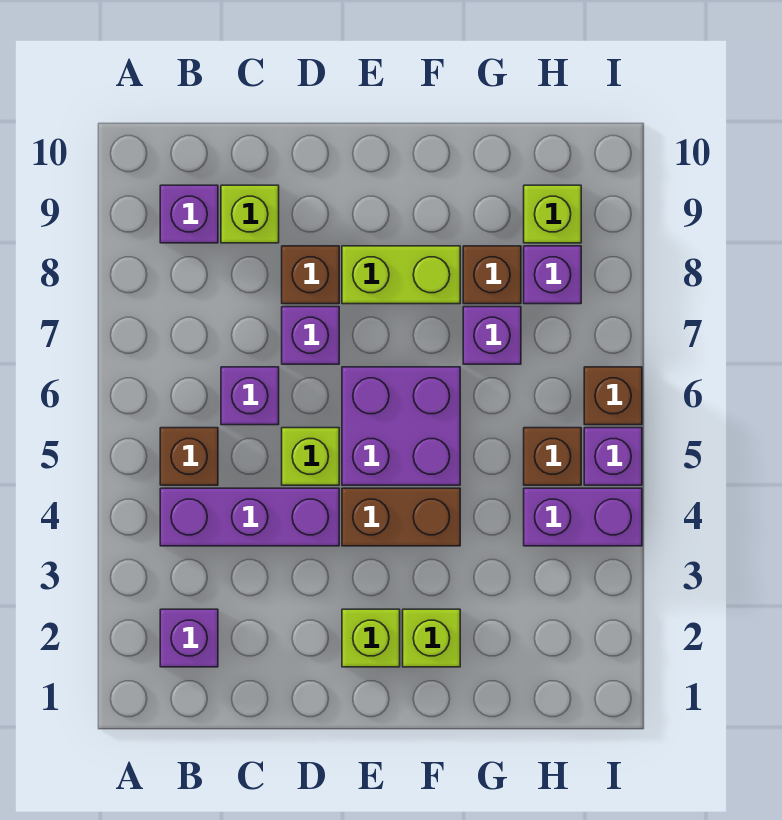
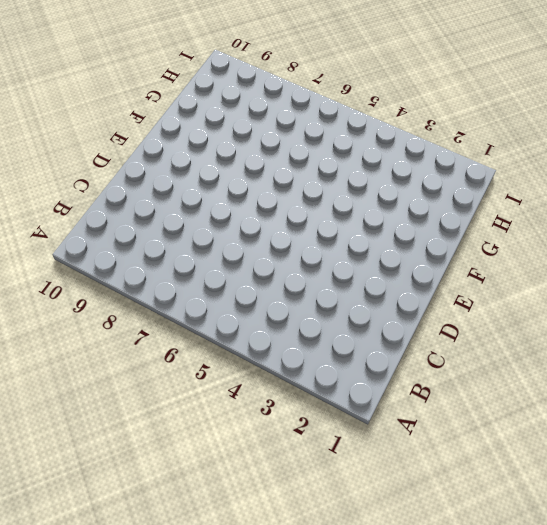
none -> purple 1x1 brick [160,609,218,667]
none -> purple 1x3 brick [160,488,339,546]
none -> brown 1x1 brick [160,428,218,485]

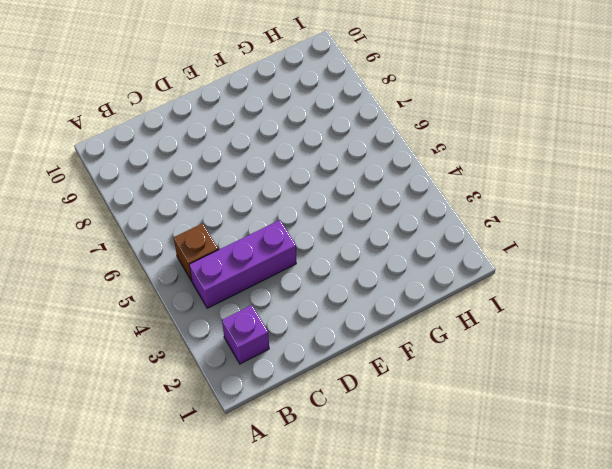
none -> purple 1x1 brick [160,185,218,243]
none -> purple 1x1 brick [221,367,279,425]
none -> lime 1x1 brick [221,185,279,243]

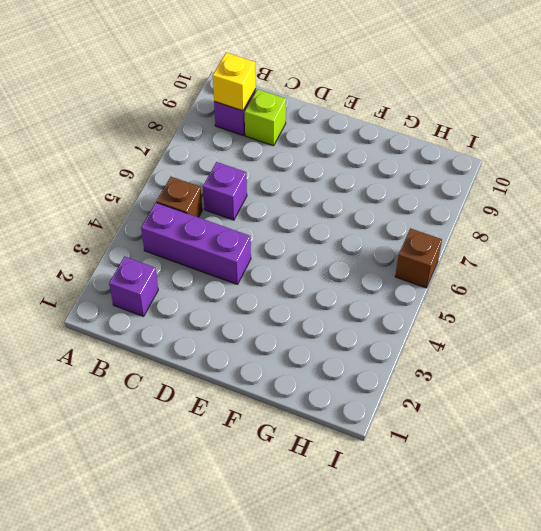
yellow 1x1 brick [213,53,256,111] -> none
none -> lime 1x1 brick [282,428,339,485]
none -> purple 1x1 brick [282,307,339,364]
none -> brown 1x1 brick [282,246,339,304]

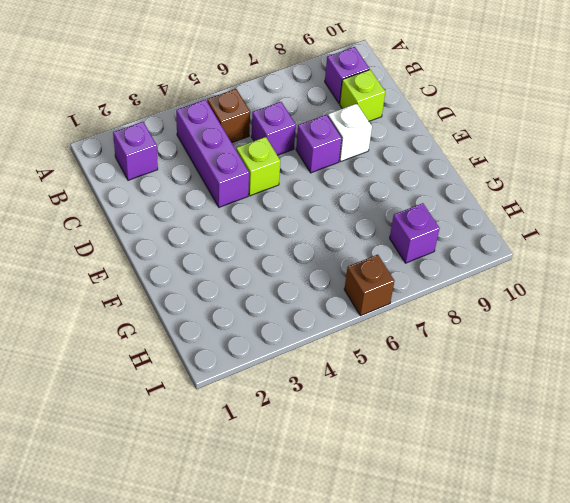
white 1x1 brick [328,104,372,162] -> brown 1x1 brick [282,246,339,304]
none -> lime 1x1 brick [342,609,400,667]
none -> brown 1x2 brick [342,488,460,546]
none -> purple 2x2 brick [342,367,460,485]

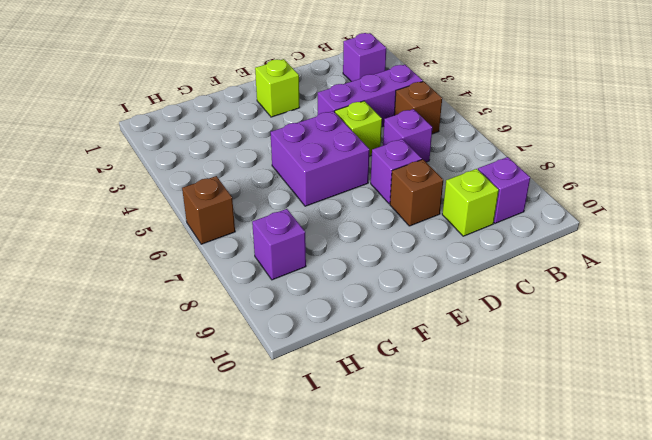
none -> brown 1x2 brick [342,488,460,546]
none -> lime 1x2 brick [342,246,460,304]
none -> lime 1x1 brick [403,609,460,667]

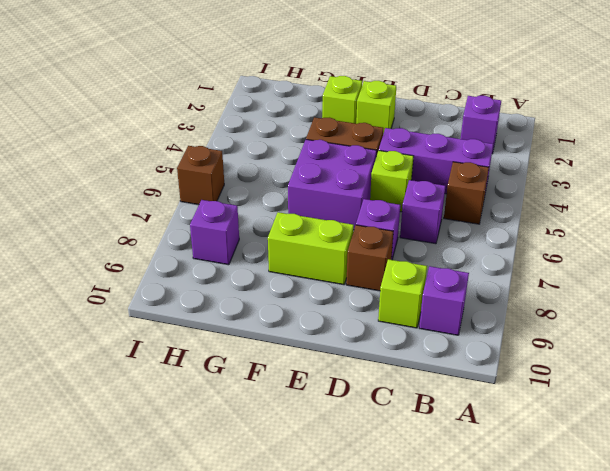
none -> purple 1x1 brick [463,307,521,364]
none -> brown 1x1 brick [463,246,521,304]
none -> purple 1x2 brick [524,488,642,546]

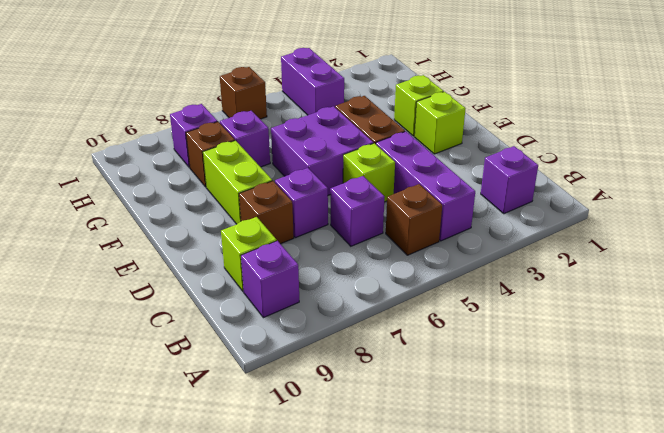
none -> brown 1x1 brick [524,428,581,485]
none -> lime 1x1 brick [524,185,581,243]
none -> purple 1x1 brick [584,428,642,485]

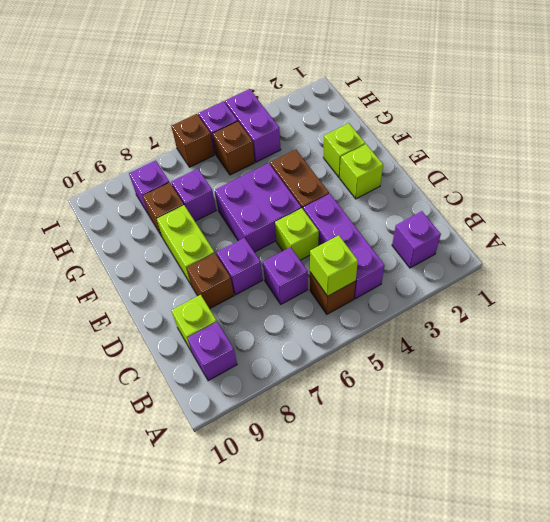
lime 1x1 brick [310,235,358,296] -> lime 1x1 brick moved to [524,185,581,243]

